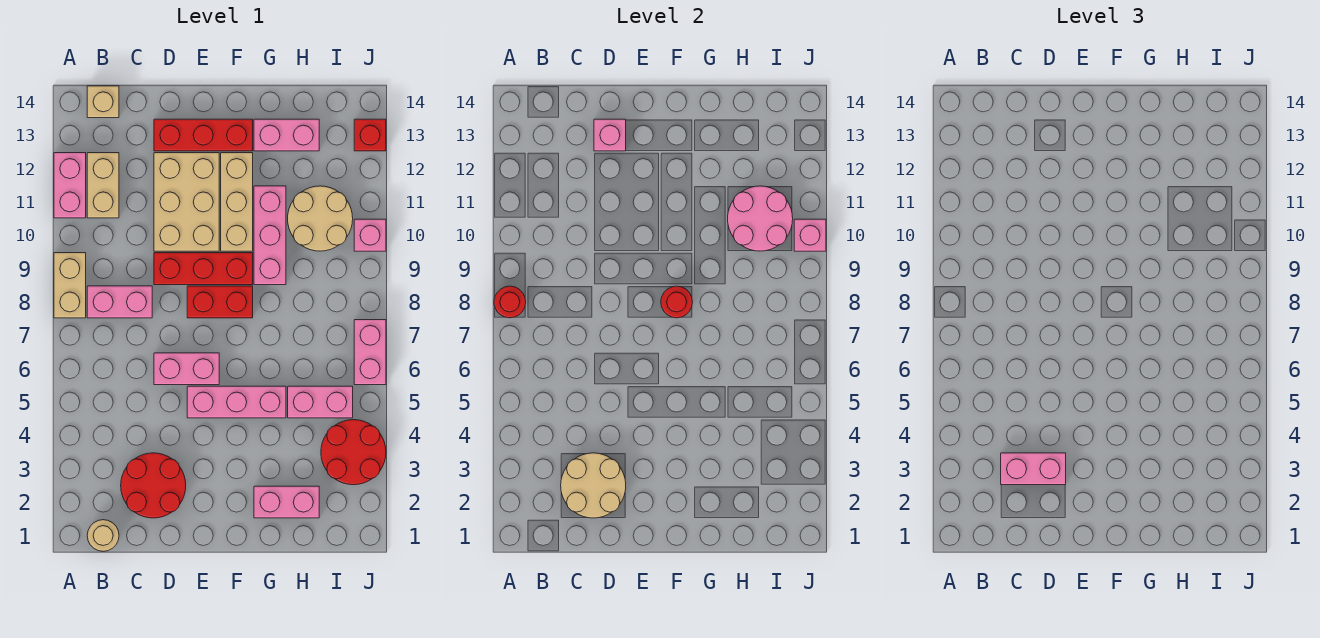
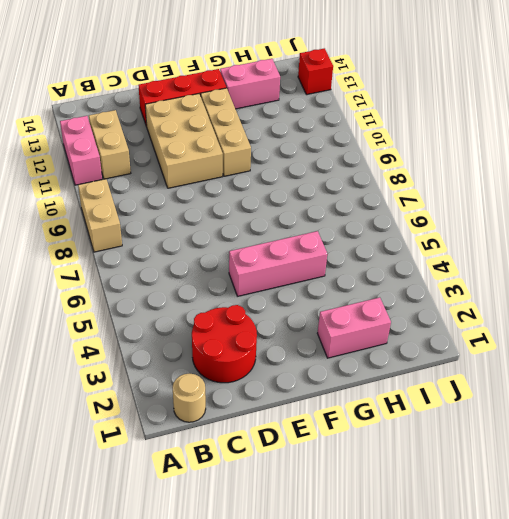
none -> pink 1x2 brick [87,286,152,318]
none -> tan 1x1 brick [87,86,119,118]
none -> pink 1x2 brick [154,353,219,385]
none -> red 1x3 brick [154,253,253,285]

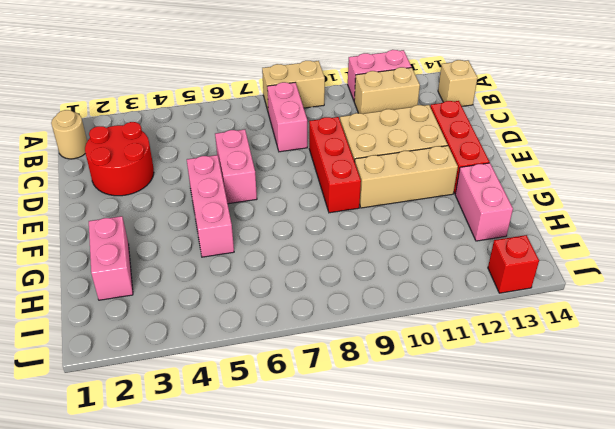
none -> red 1x2 brick [187,286,253,318]
none -> pink 1x3 brick [254,186,286,285]
none -> pink 1x2 brick [288,386,353,418]
none -> tan 2x2 round brick [288,186,353,251]

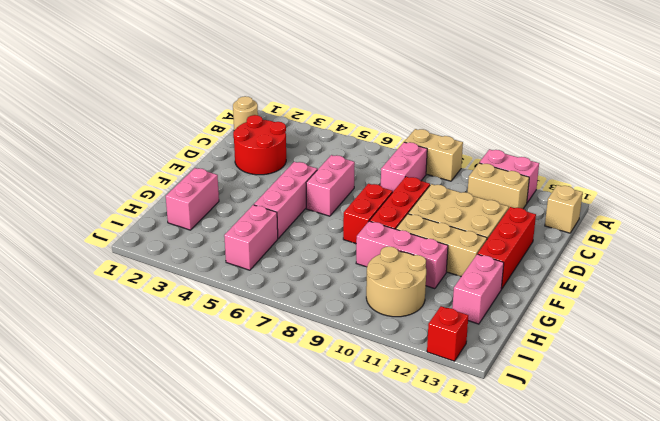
none -> red 2x2 round brick [321,420,386,485]
none -> pink 1x2 brick [354,320,386,385]
none -> pink 1x1 brick [354,219,386,251]
none -> red 1x1 round brick [494,286,526,318]

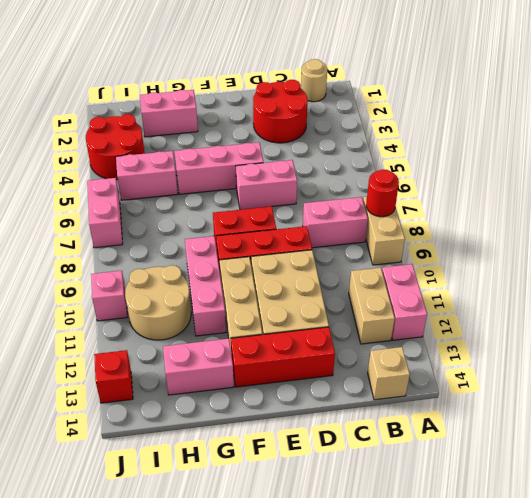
none -> tan 2x2 round brick [561,453,626,518]
none -> pink 1x1 brick [594,119,626,151]
none -> red 1x1 round brick [661,286,692,318]
none -> pink 2x2 round brick [728,186,793,251]

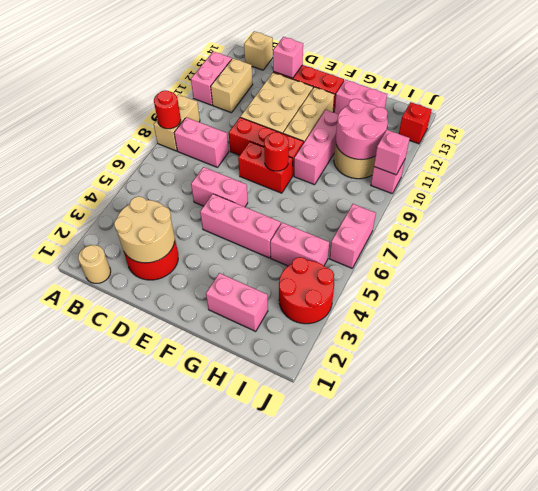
none -> pink 1x2 brick [1001,453,1066,485]

